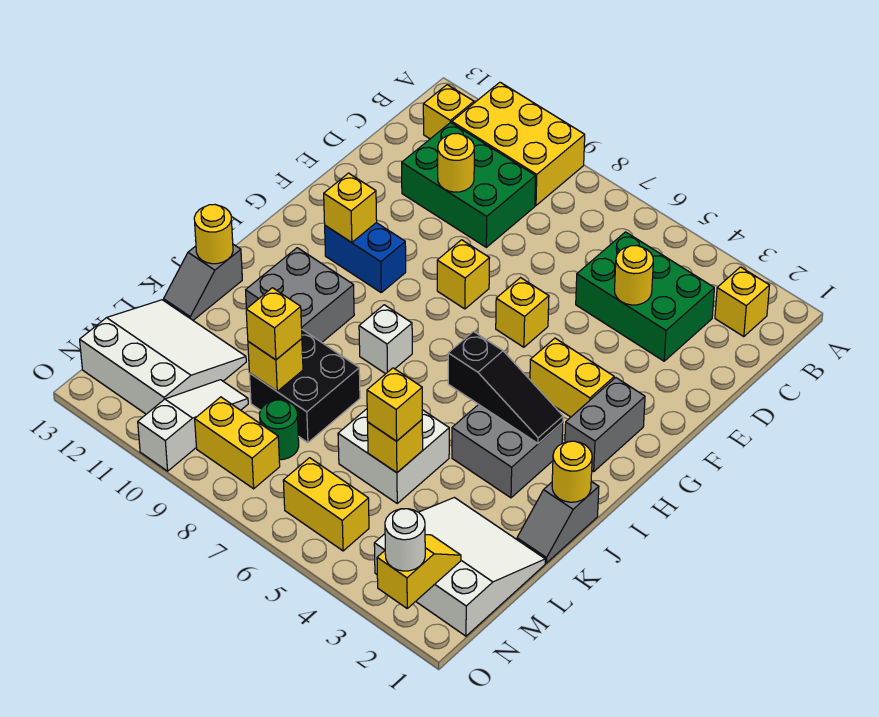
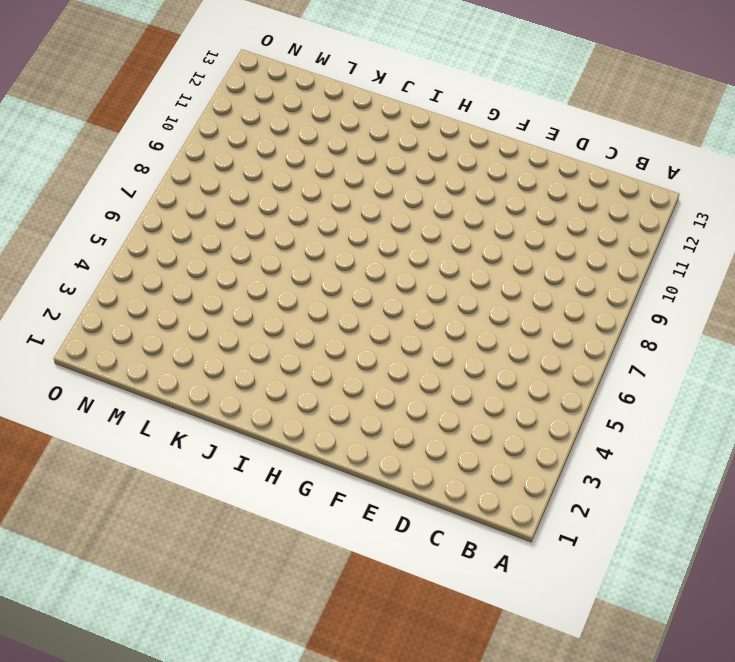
none -> yellow 2x3 brick [452,82,585,205]
none -> yellow 1x1 brick [715,267,770,337]
none -> yellow 1x1 brick [423,85,474,139]
none -> green 2x3 brick [576,232,714,361]

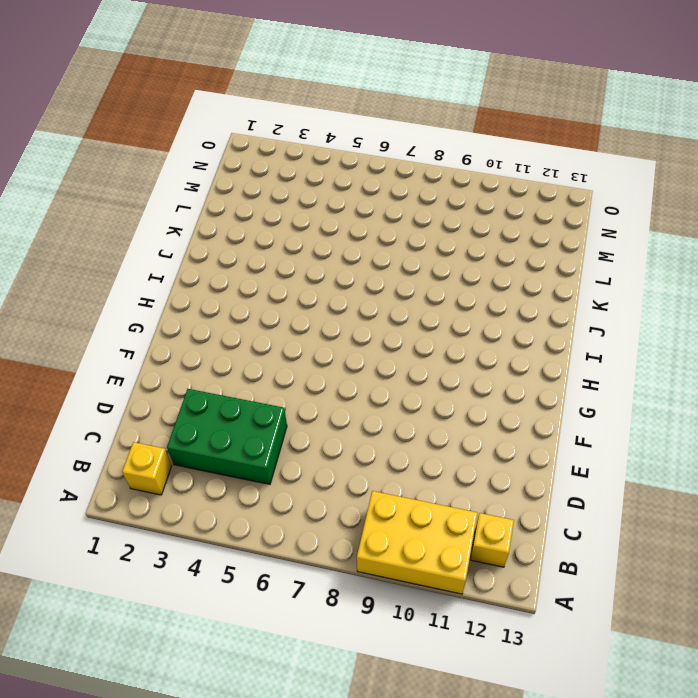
none -> green 2x3 brick [402,122,536,247]
none -> yellow 1x1 brick [496,278,549,347]
none -> yellow 1x1 brick [437,240,490,309]
none -> grey 1x2 brick [565,378,645,472]

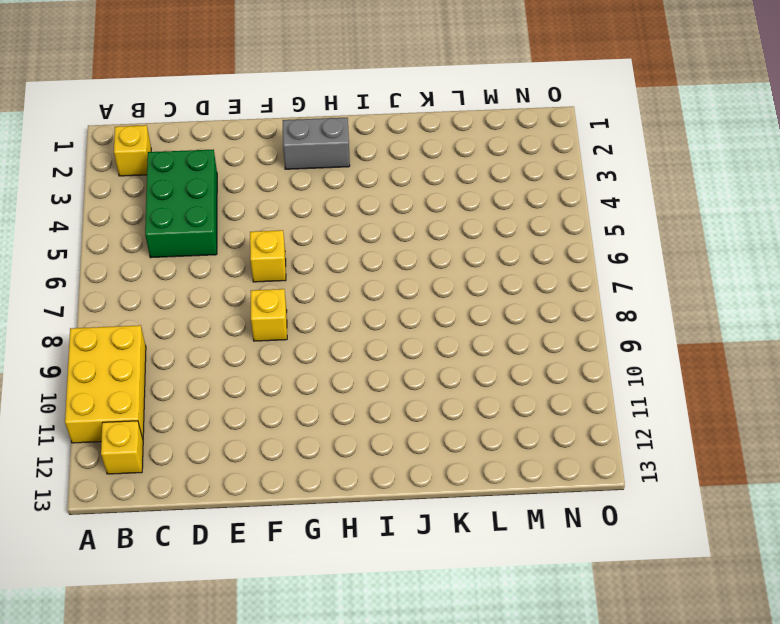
none -> green 2x3 brick [402,122,536,247]
none -> yellow 1x2 brick [530,338,614,417]
none -> blue 1x2 brick [325,223,406,292]
none -> grey 2x2 brick [452,404,563,498]

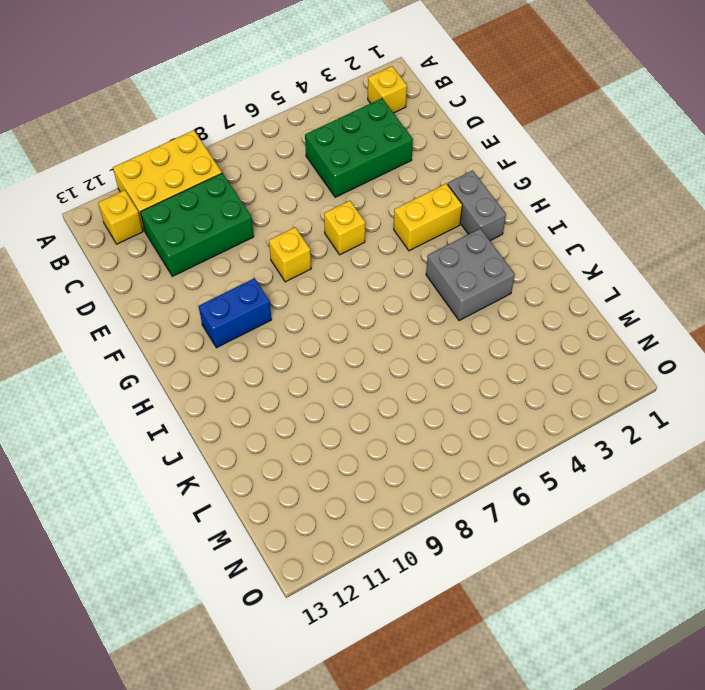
none -> white 1x1 brick [359,305,412,374]
none -> grey 2x2 brick [246,248,354,342]
none -> grey 1x2 slope [517,481,599,563]
none -> grey 1x2 slope [164,244,242,320]

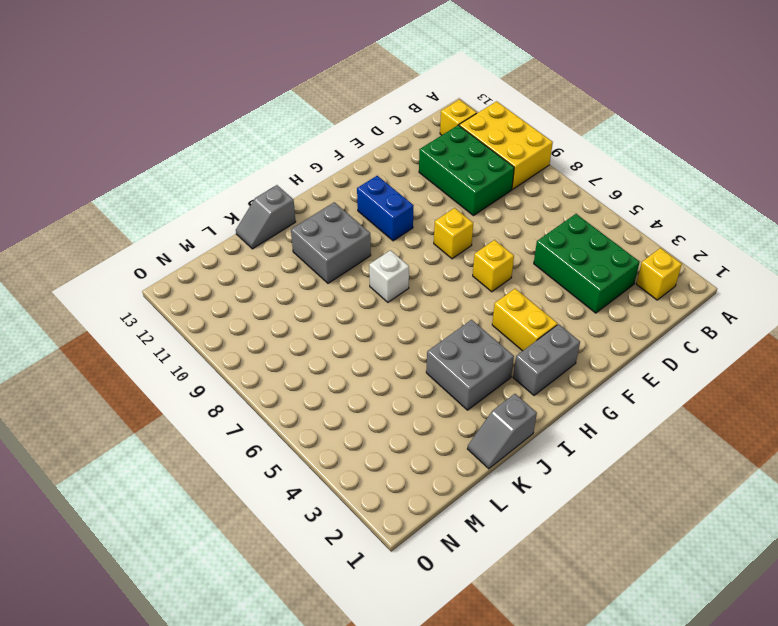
none -> white 2x2 brick [338,409,449,503]
none -> black 2x2 brick [249,330,360,442]
none -> white 3x3 slope [374,498,545,636]
none -> white 3x3 slope [80,300,246,414]

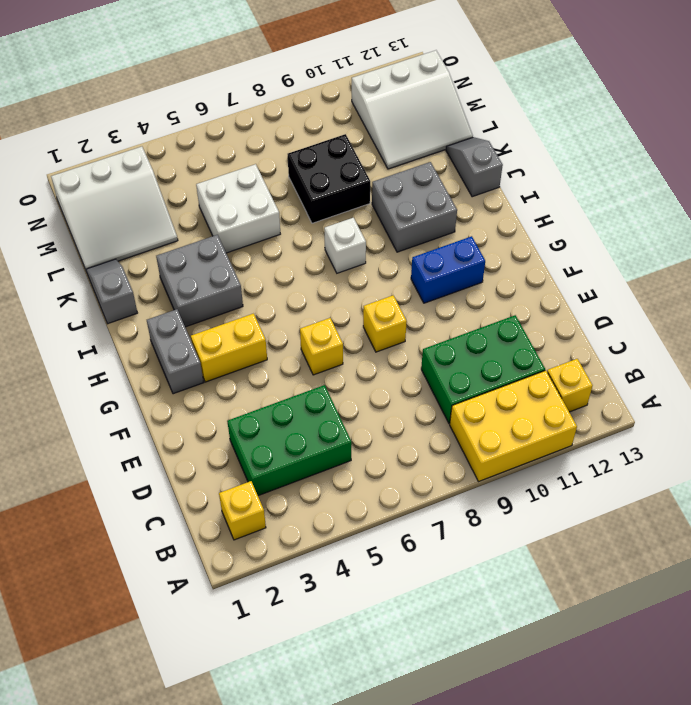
none -> green 1x1 round brick [260,400,299,460]
none -> white 1x3 slope [138,380,248,471]
none -> yellow 1x2 brick [283,458,369,551]
none -> yellow 1x2 brick [195,397,280,489]

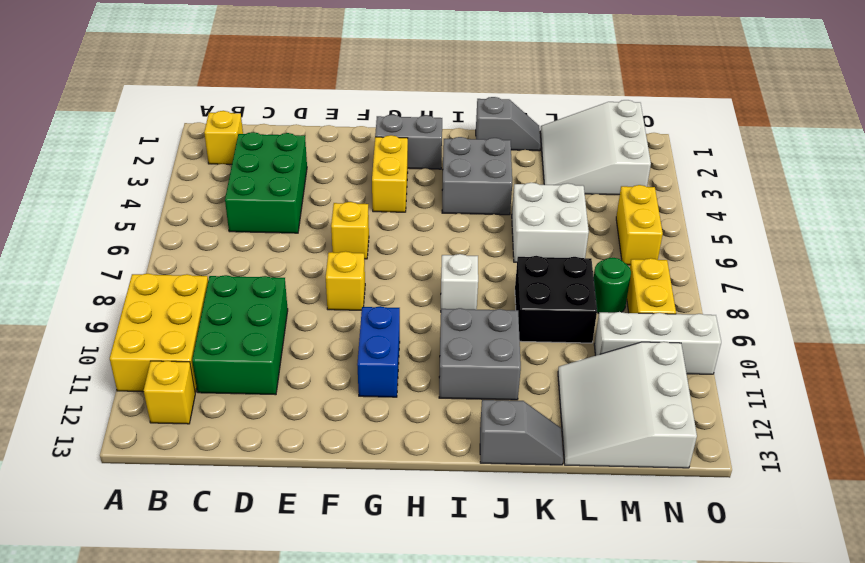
white 1x3 brick [594,312,721,374] -> white 1x3 slope [138,380,248,471]
none -> yellow 1x1 round brick [614,246,653,305]
none -> yellow 1x1 round brick [438,133,474,192]
none -> yellow 1x1 brick [324,173,377,243]
none -> black 1x3 slope [448,332,563,443]

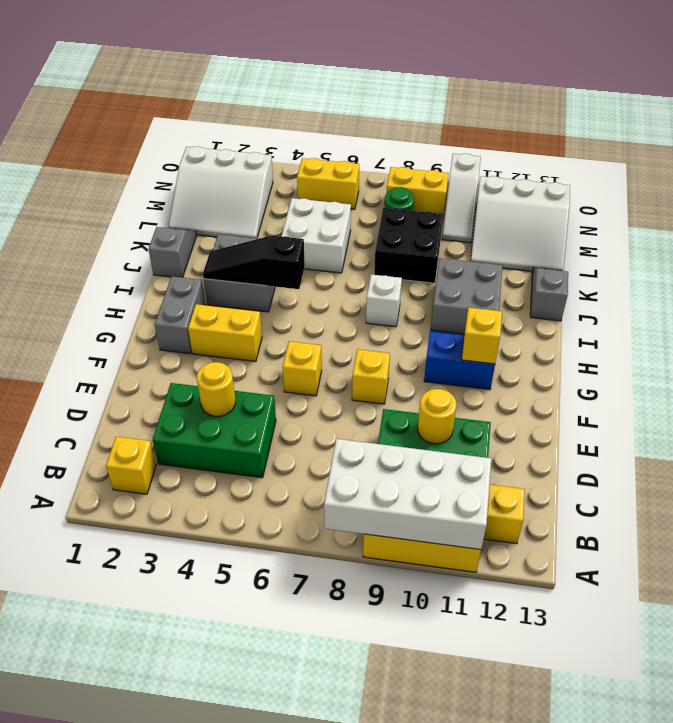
white 2x4 brick [324,438,491,550] -> none
none -> yellow 1x1 round brick [552,441,592,502]
none -> yellow 1x1 round brick [194,205,233,264]
none -> yellow 1x1 brick [368,420,423,473]
none -> yellow 1x1 brick [248,339,303,391]

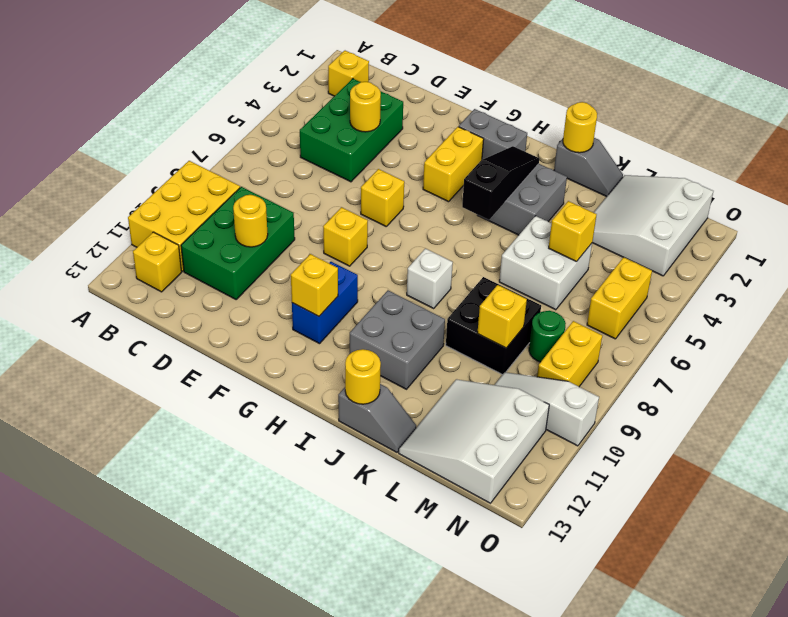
none -> yellow 1x2 slope [377,535,461,608]
none -> yellow 1x1 brick [367,368,422,441]
none -> yellow 1x1 brick [246,288,302,360]
none -> white 1x1 round brick [385,509,425,571]

